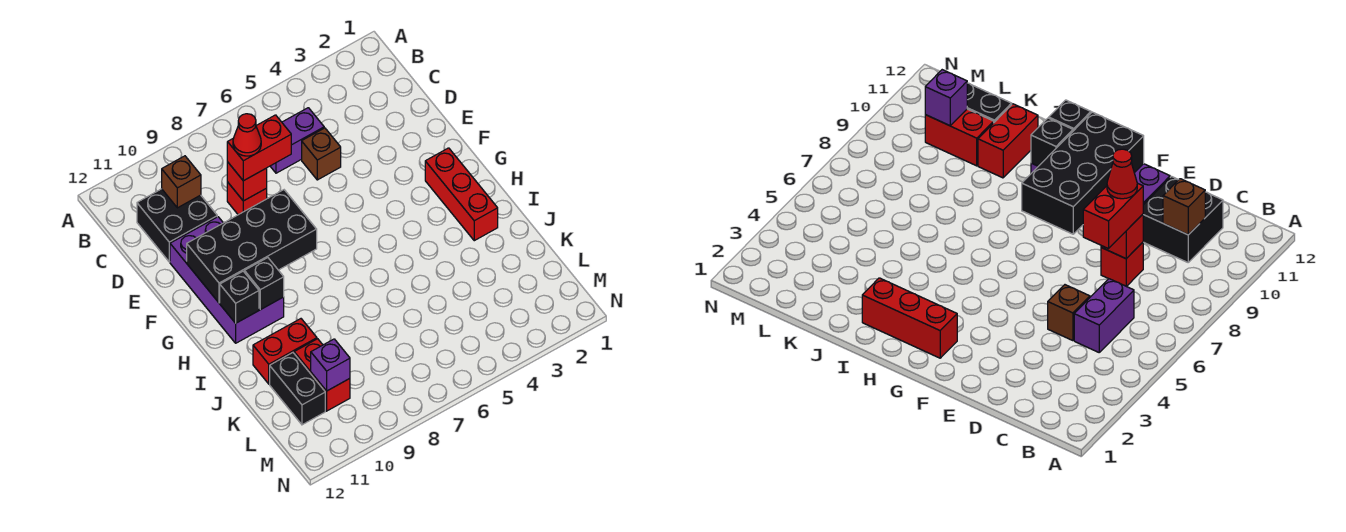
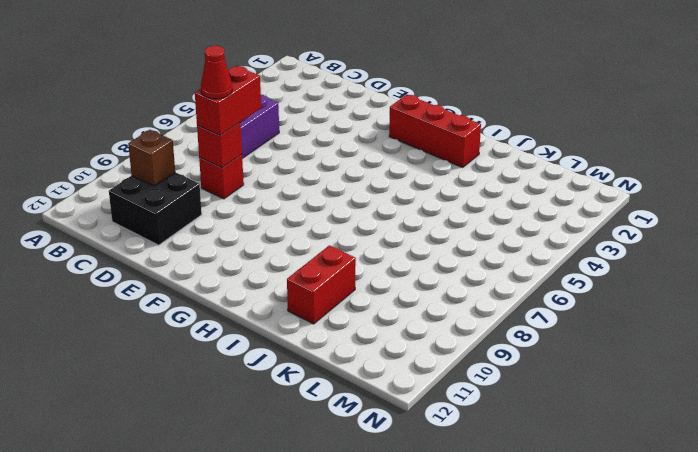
none -> brown 1x1 brick [302,128,341,180]
none -> purple 2x4 brick [170,217,284,343]
none -> red 1x2 brick [294,339,350,411]

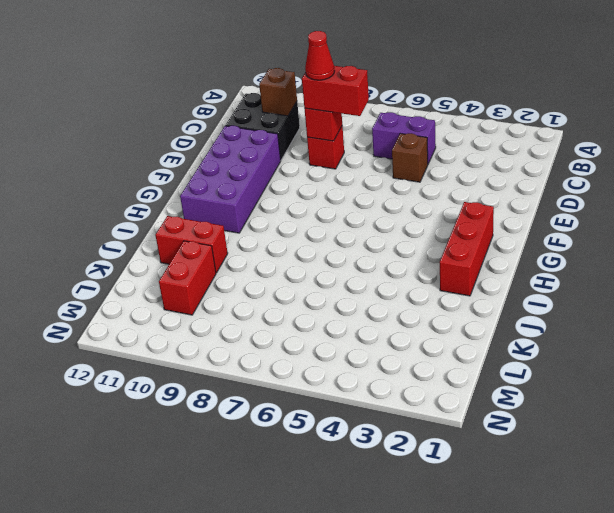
none -> black 1x2 brick [270,353,325,425]
none -> black 2x4 brick [187,190,317,303]
none -> black 1x1 brick [244,258,284,310]

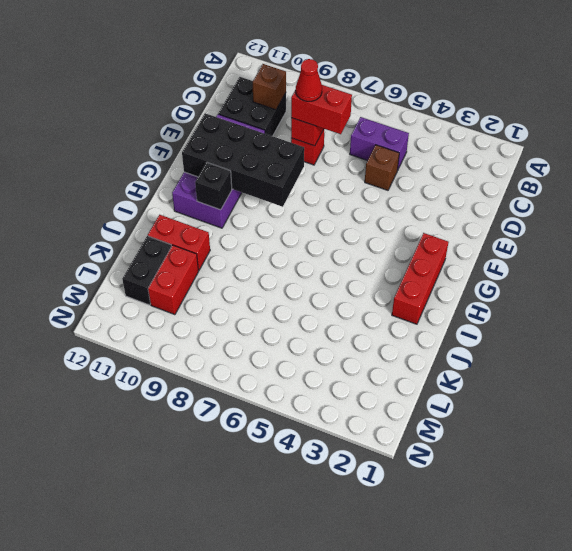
none -> black 1x1 brick [220,271,259,323]
none -> purple 1x1 brick [311,339,350,391]

